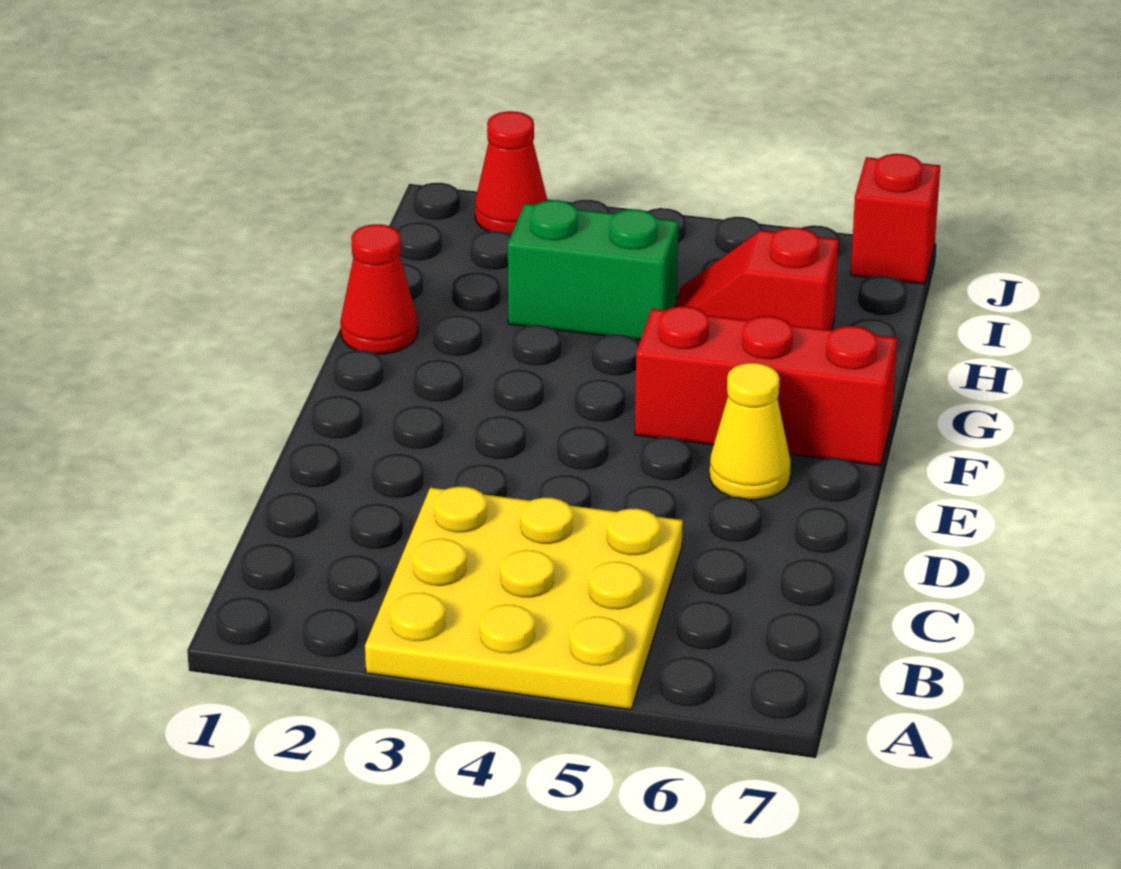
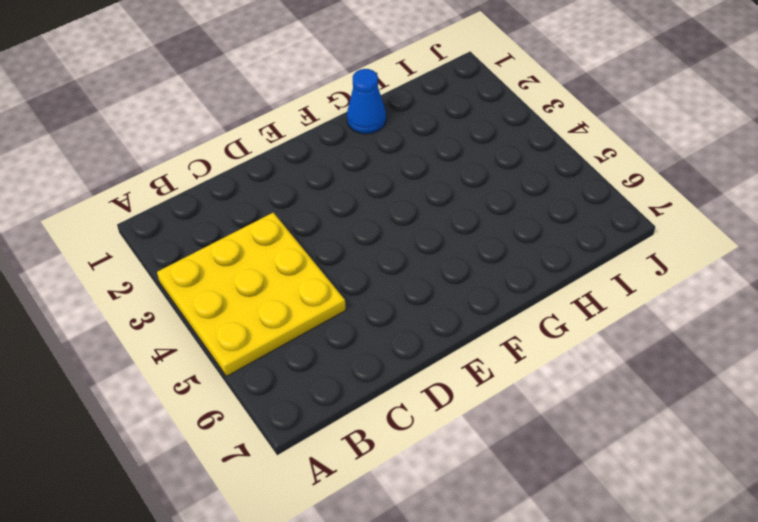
blue 1x1 cone [347,69,386,134] -> red 1x1 cone [340,224,418,354]
none -> yellow 1x1 cone [710,363,791,500]
none -> red 1x3 brick [635,306,897,466]

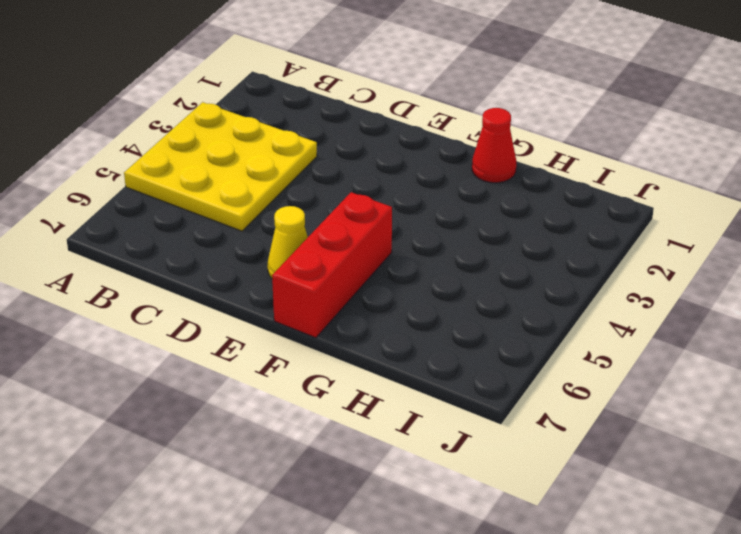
none -> green 1x2 brick [508,200,679,340]
none -> red 1x2 slope [674,228,839,330]

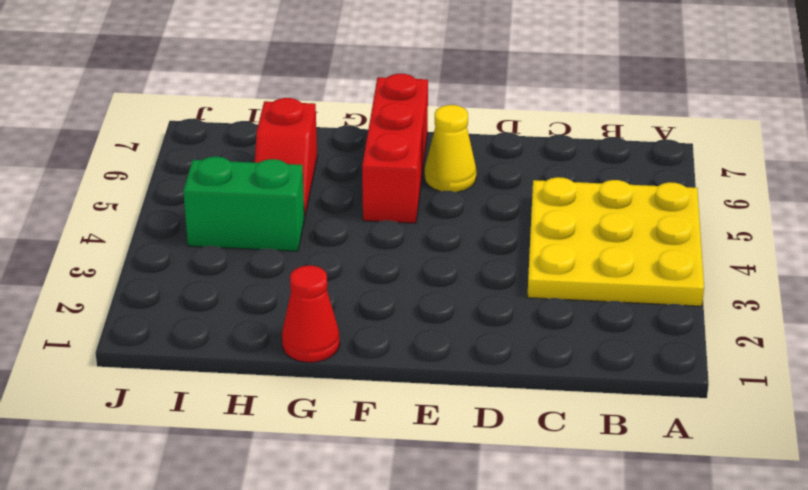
green 1x2 brick [183,157,304,251] -> green 1x2 brick turned to [508,200,679,340]
none -> red 1x1 cone [475,111,548,235]
none -> red 1x1 brick [851,154,940,284]

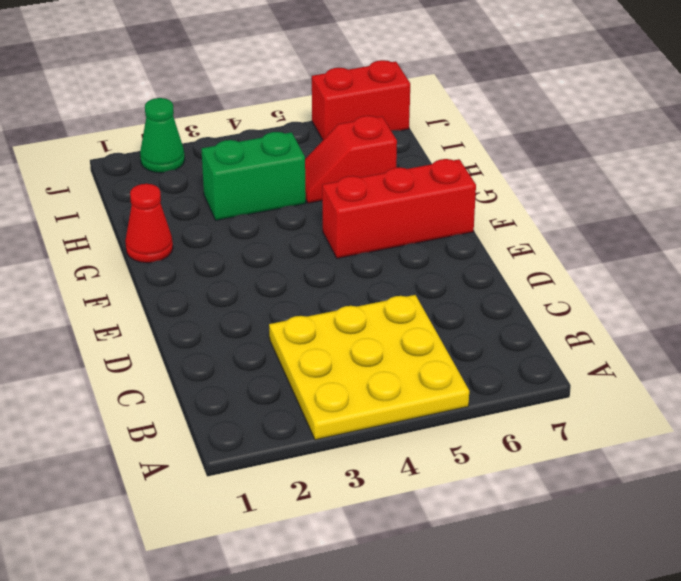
green 1x1 cone [140,98,185,173] -> red 1x1 cone [475,111,548,235]
red 1x2 brick [312,60,410,140] -> red 1x1 brick [851,154,940,284]
none -> yellow 1x1 cone [710,363,791,500]

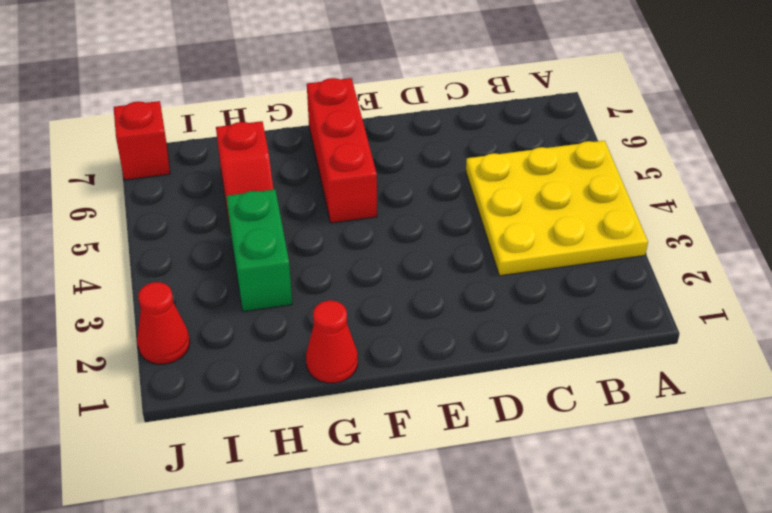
none -> yellow 1x1 cone [710,363,791,500]

